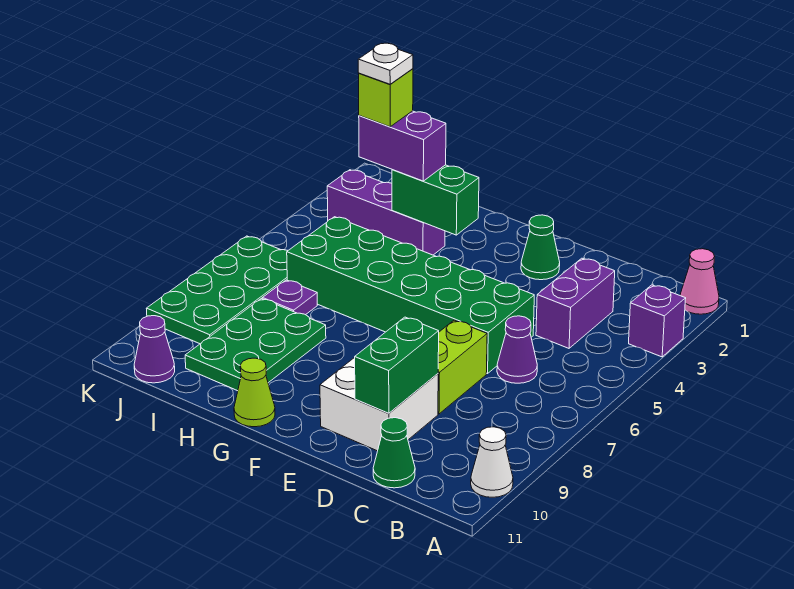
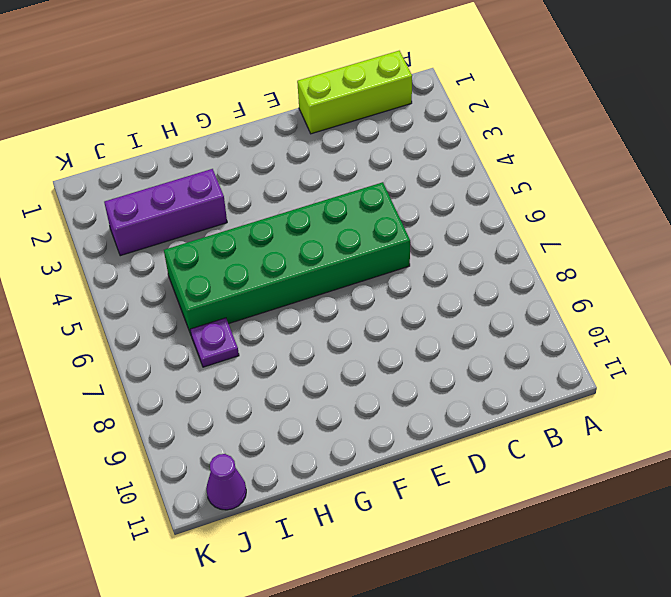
lime 1x3 brick [297,51,412,134] -> none
none -> pink 1x1 cone [680,249,719,314]
none -> purple 1x1 brick [629,285,686,357]
none -> white 1x1 cone [471,427,513,497]

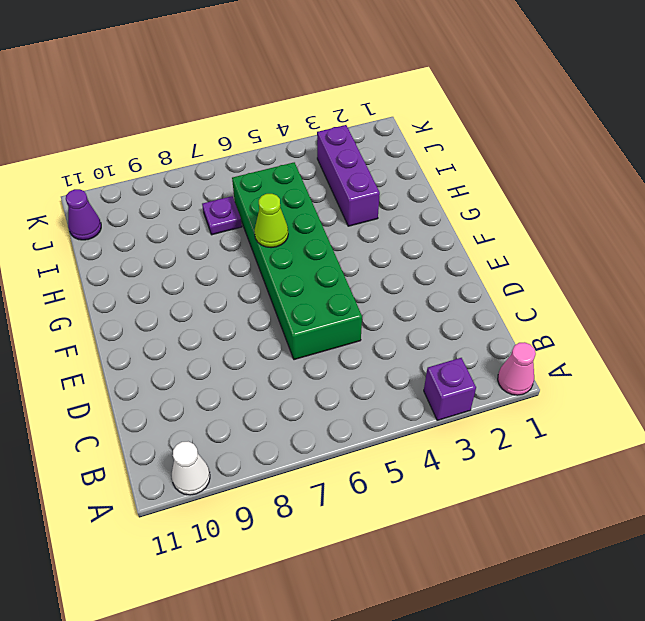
lime 1x1 cone [254,194,288,248] -> lime 1x1 cone moved to [234,358,275,427]
none -> purple 1x2 brick [536,258,615,348]
none -> purple 1x1 cone [497,316,537,383]
none -> green 1x1 cone [373,418,415,488]

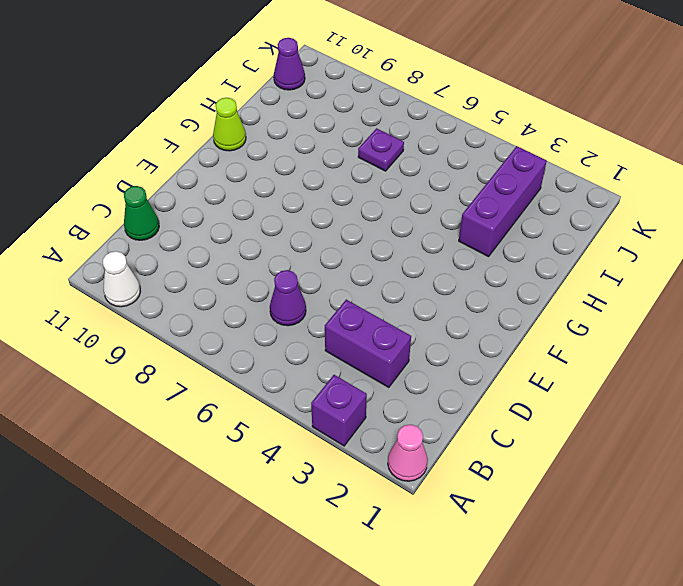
none -> green 2x6 brick [287,217,534,374]
none -> lime 1x2 brick [438,320,487,414]
none -> white 2x2 brick [320,358,438,451]

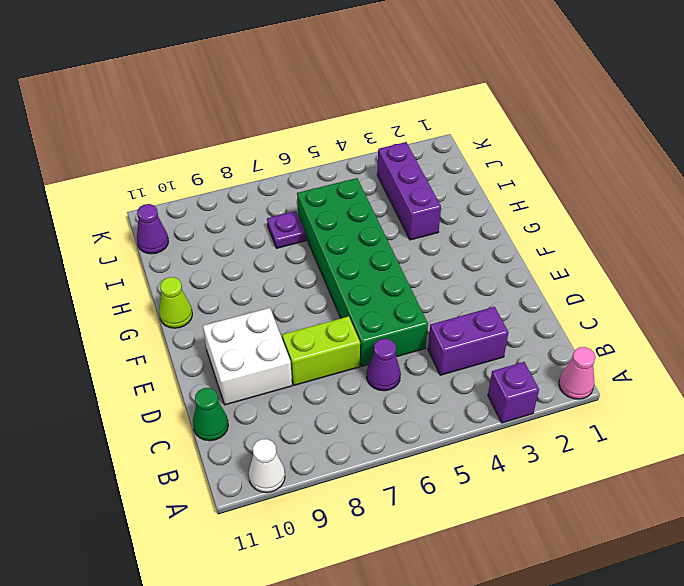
none -> green 1x1 cone [521,215,560,280]
none -> green 2x3 plate [185,299,326,391]
none -> green 2x4 plate [146,236,288,344]

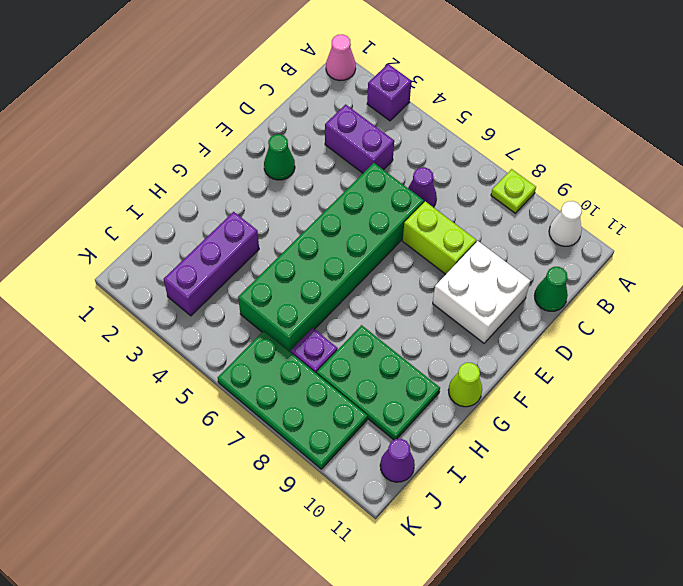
lime 1x1 plate [491,169,536,213] -> none
none -> green 1x2 brick [355,317,439,413]
none -> green 1x2 brick [392,165,479,235]
none -> purple 1x2 brick [359,111,446,181]

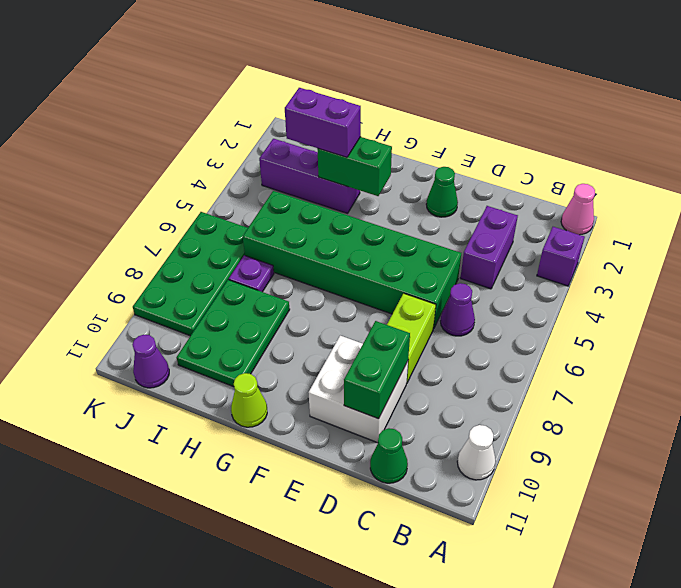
none -> lime 1x1 brick [359,69,413,127]
none -> white 1x1 plate [358,43,413,84]

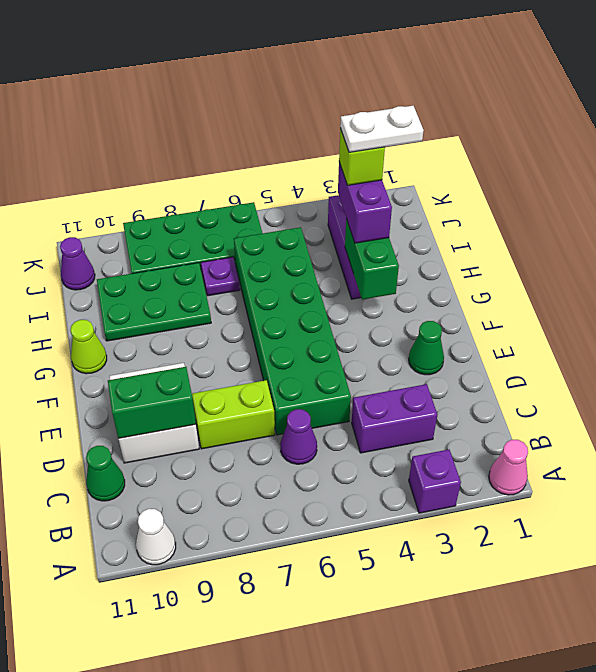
white 1x2 plate [340,106,424,152] -> white 1x1 plate [358,43,413,84]

